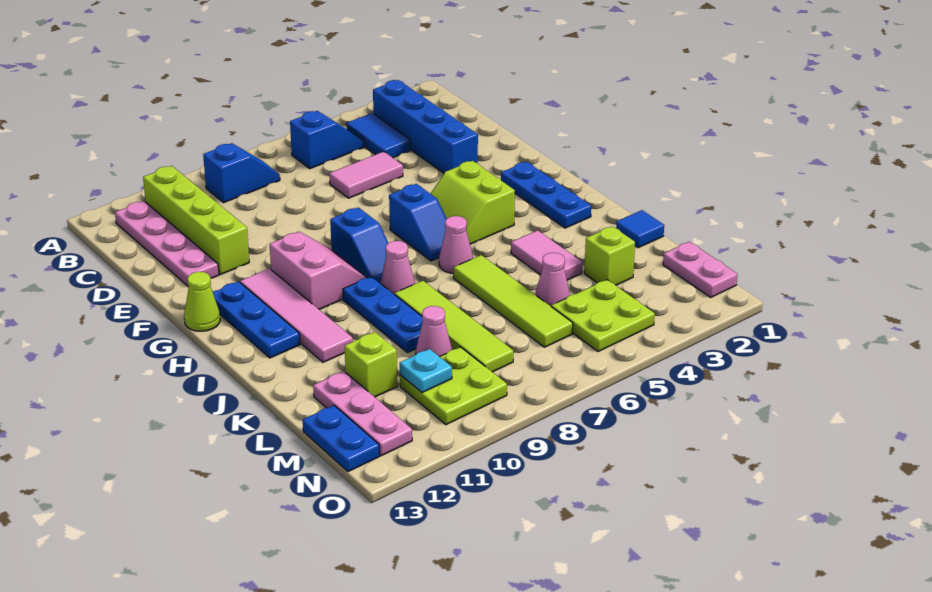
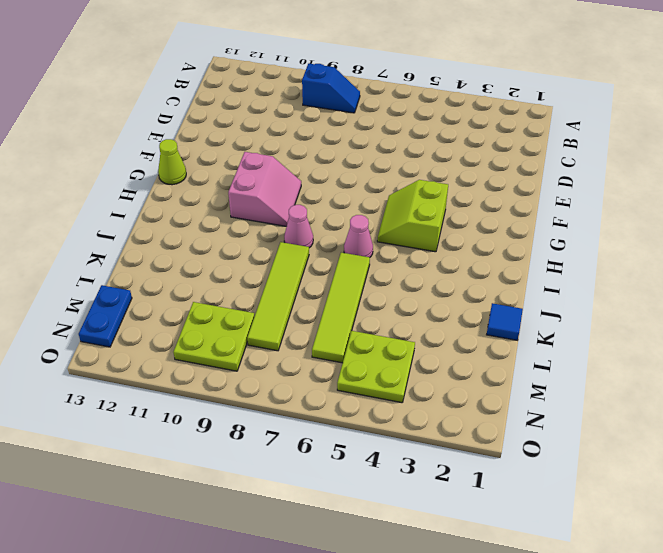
none -> blue 1x4 brick [373,80,478,173]
none -> blue 1x2 tile [346,113,410,158]
none -> blue 1x2 slope [290,111,364,169]
none -> lime 1x4 brick [143,166,249,275]

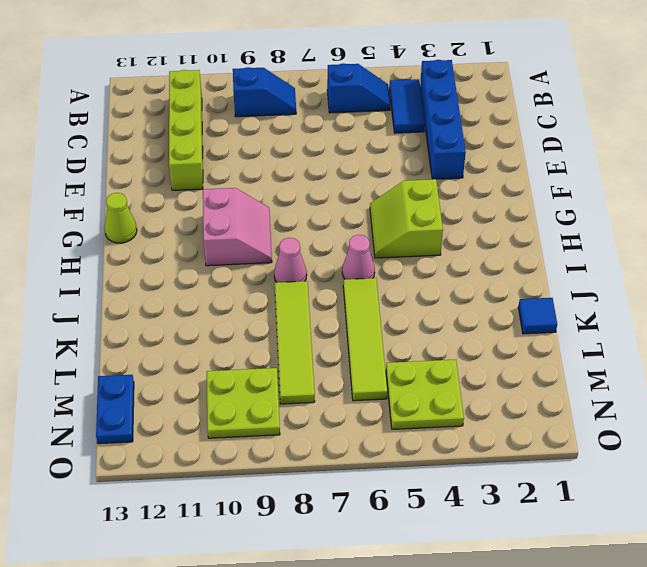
none -> pink 1x4 plate [115,201,219,286]
none -> pink 1x2 tile [329,152,403,198]
none -> blue 1x3 plate [501,162,591,228]
none -> blue 1x2 slope [389,184,447,261]

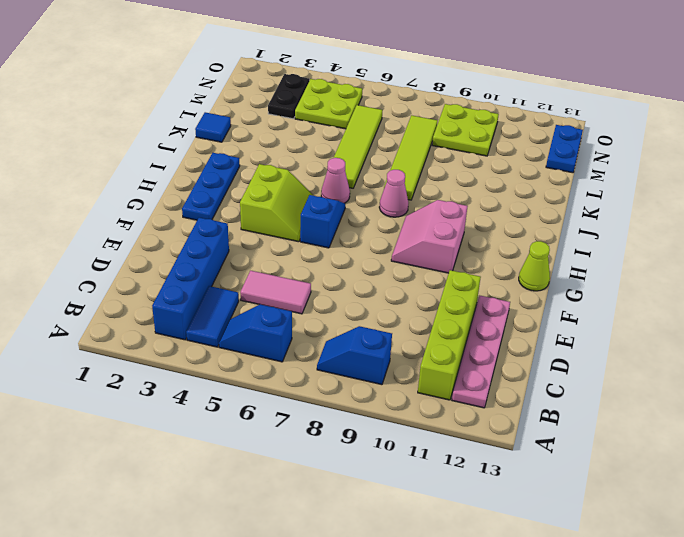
black 1x2 plate [268,74,309,119] -> none
none -> blue 1x2 slope [330,207,388,283]
none -> pink 1x4 tile [240,269,353,362]
none -> blue 1x3 plate [213,282,300,358]
none -> blue 1x3 plate [343,277,423,353]

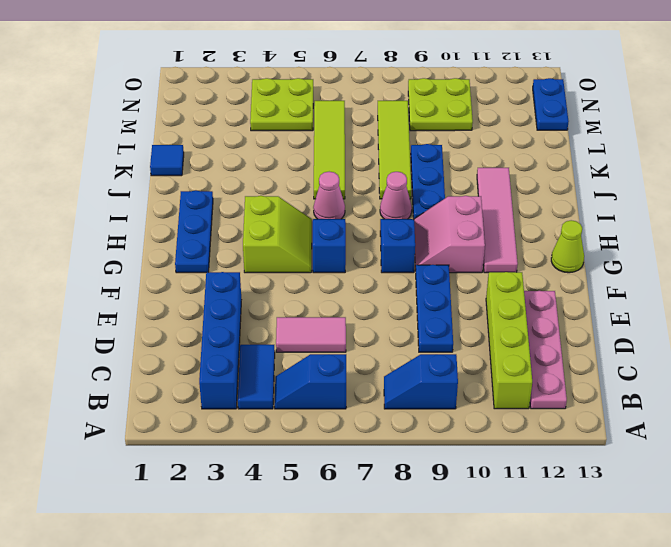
blue 1x3 plate [416,265,453,352] -> blue 1x3 plate moved to [213,282,300,358]
none -> pink 1x2 tile [511,230,582,280]
none -> lime 1x1 brick [584,226,635,285]
none -> pink 1x1 cone [535,253,570,306]
none -> pink 1x1 cone [416,306,452,357]

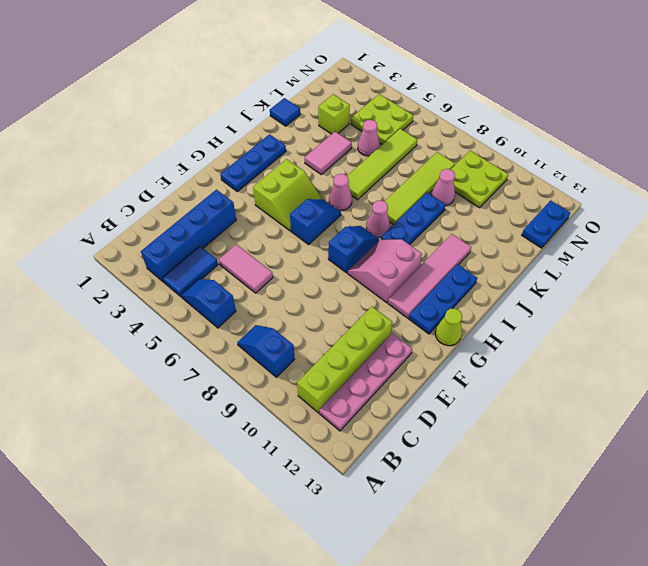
none -> lime 1x1 brick [345,332,398,397]
none -> pink 1x3 plate [313,371,412,456]
none -> pink 1x2 plate [663,242,737,297]
none -> cyan 1x1 plate [400,349,452,393]

